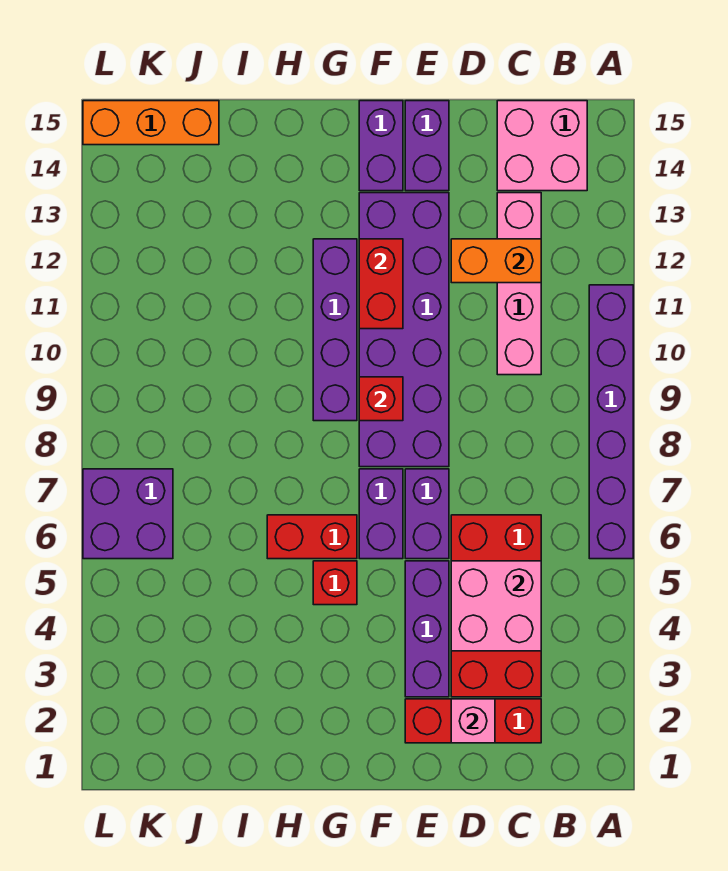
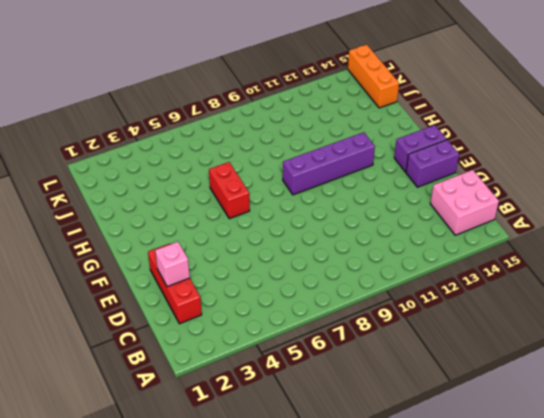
none -> purple 1x6 brick [589,285,633,559]
none -> red 2x4 brick [451,515,541,697]
none -> pink 1x4 brick [497,193,541,375]

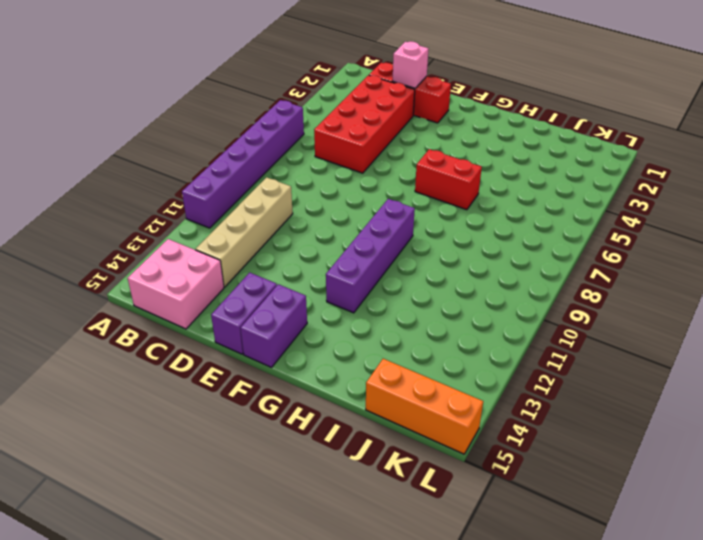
tan 1x4 brick [196,177,293,287] -> pink 1x4 brick [497,193,541,375]
none -> purple 1x3 brick [405,561,449,697]
none -> purple 1x2 brick [405,469,449,559]
none -> purple 2x6 brick [359,193,449,467]

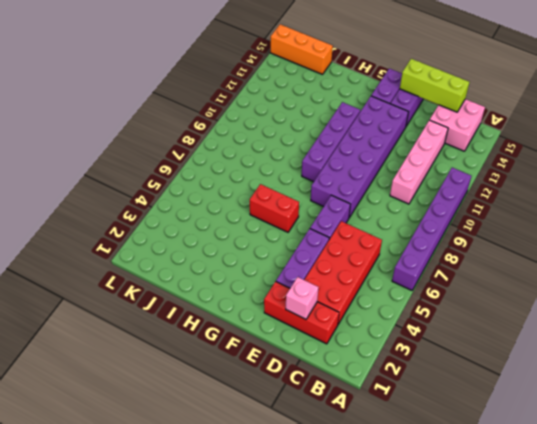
lime 1x3 brick [400,59,469,112] -> none
none -> purple 1x2 brick [359,469,403,559]
none -> red 1x1 brick [313,561,357,605]
none -> purple 2x2 brick [83,469,173,559]

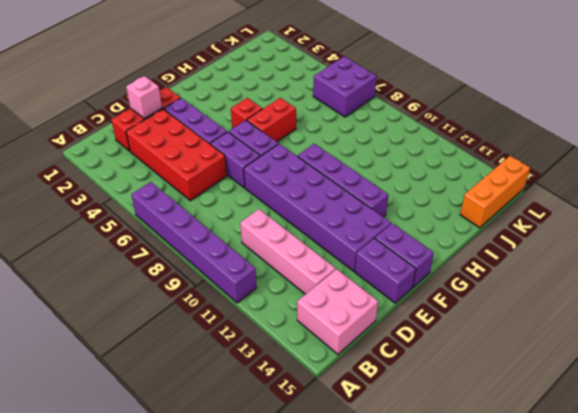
none -> pink 2x2 brick [451,561,541,651]
none -> orange 1x2 brick [451,239,541,283]
none -> red 1x1 brick [359,377,403,421]

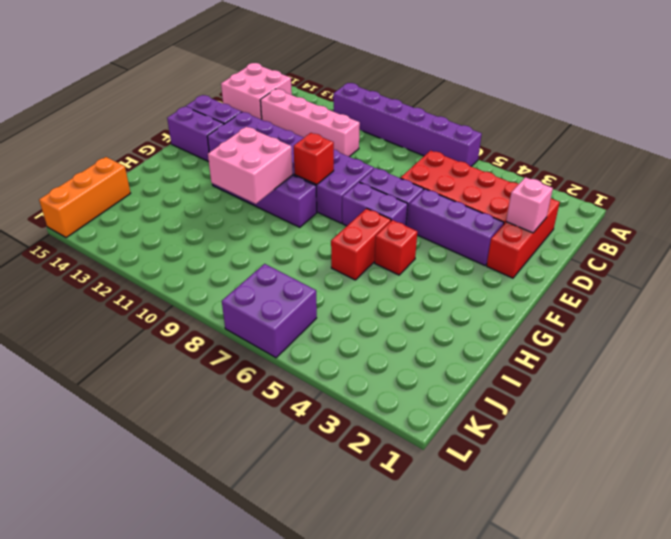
pink 2x2 brick [208,127,293,204] -> pink 2x2 brick moved to [451,561,541,651]
none -> orange 1x2 brick [451,239,541,283]
none -> red 1x2 brick [359,239,403,329]

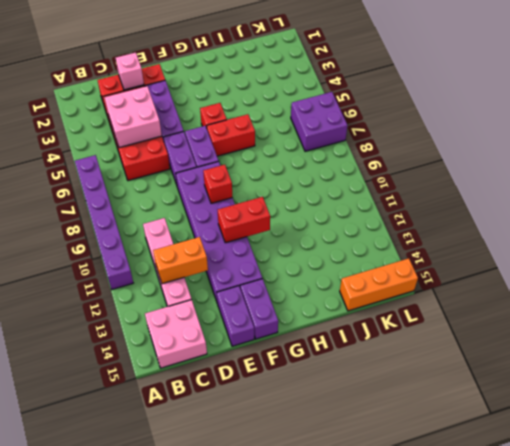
red 1x2 brick [218,197,270,243] -> red 1x2 brick turned to [359,239,403,329]
none -> purple 1x4 brick [313,239,357,421]

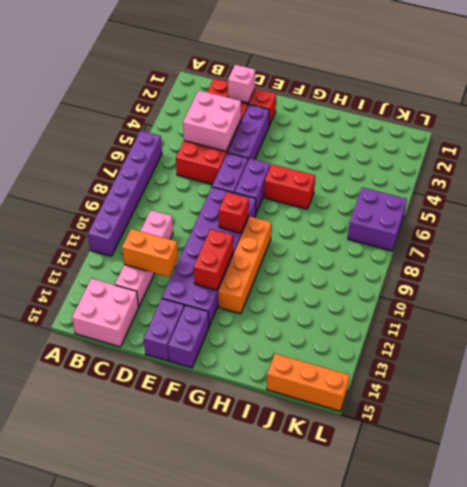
orange 1x4 brick [218,217,271,314] -> purple 1x4 brick [313,239,357,421]
none -> red 1x1 brick [313,561,357,605]

